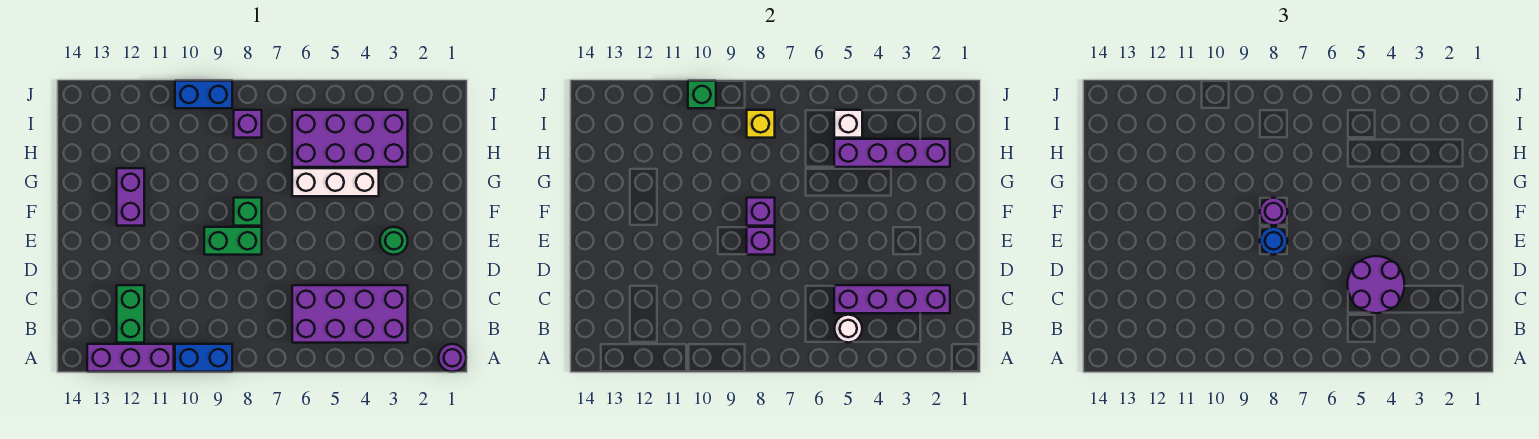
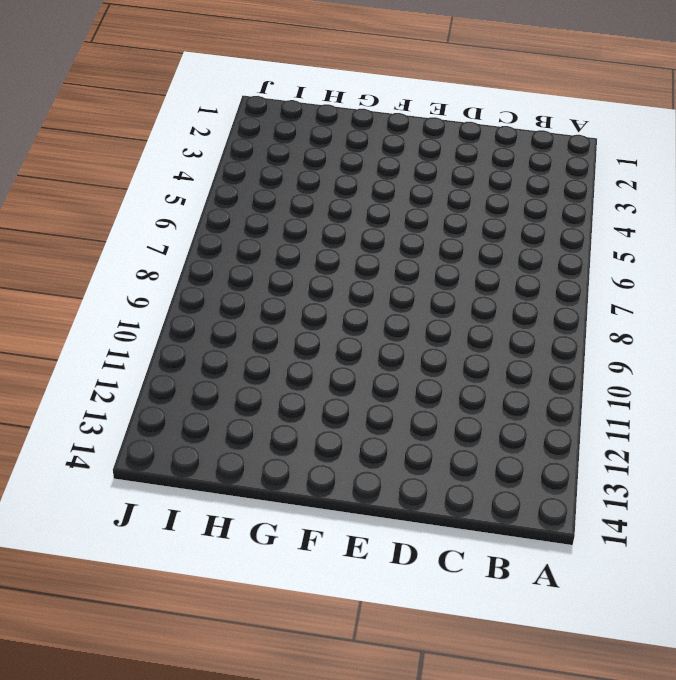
none -> purple 1x1 round brick [439,344,466,372]
none -> blue 1x2 brick [175,344,232,372]
none -> purple 1x3 brick [87,344,174,372]

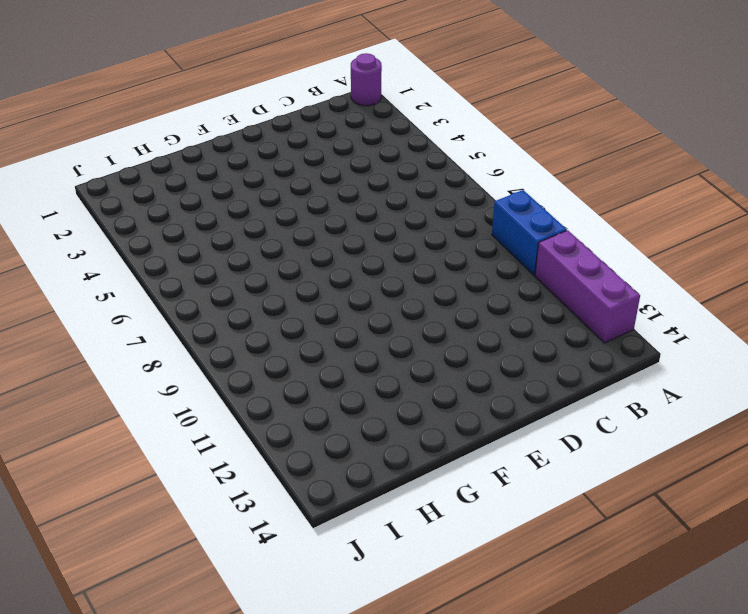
none -> purple 2x4 brick [292,285,408,343]
none -> green 1x2 brick [117,285,144,343]
none -> green 1x1 round brick [380,227,408,255]

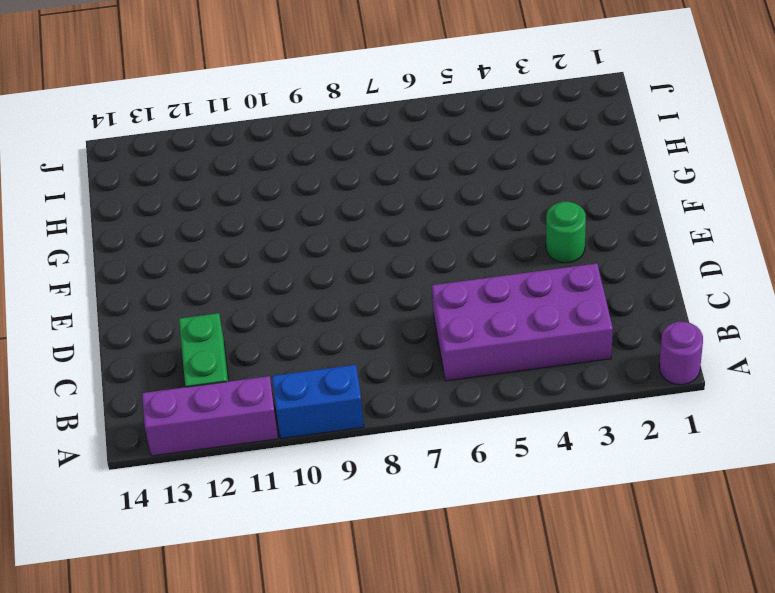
none -> green 1x2 brick [204,227,262,255]
none -> green 1x1 brick [234,198,262,226]
none -> purple 1x2 brick [117,168,144,226]

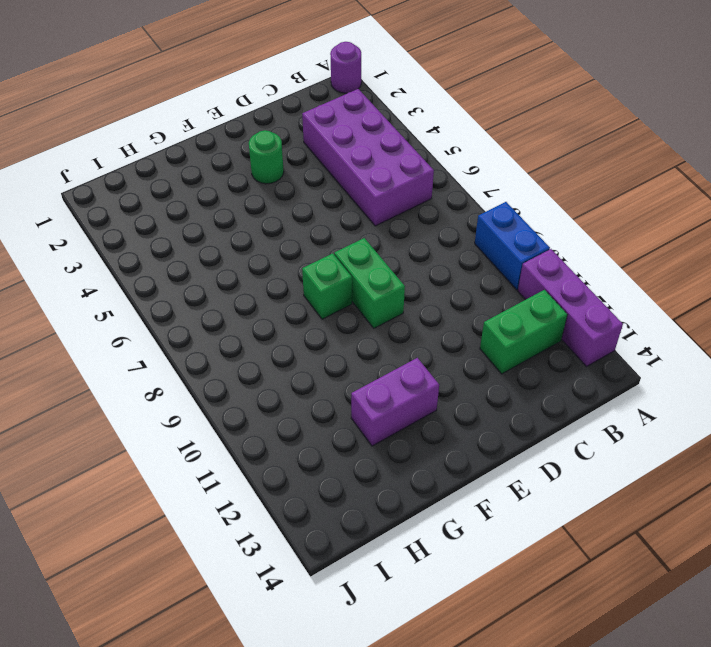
none -> white 1x3 brick [292,168,379,196]
none -> purple 2x4 brick [292,110,408,167]
none -> purple 1x1 brick [234,110,262,138]

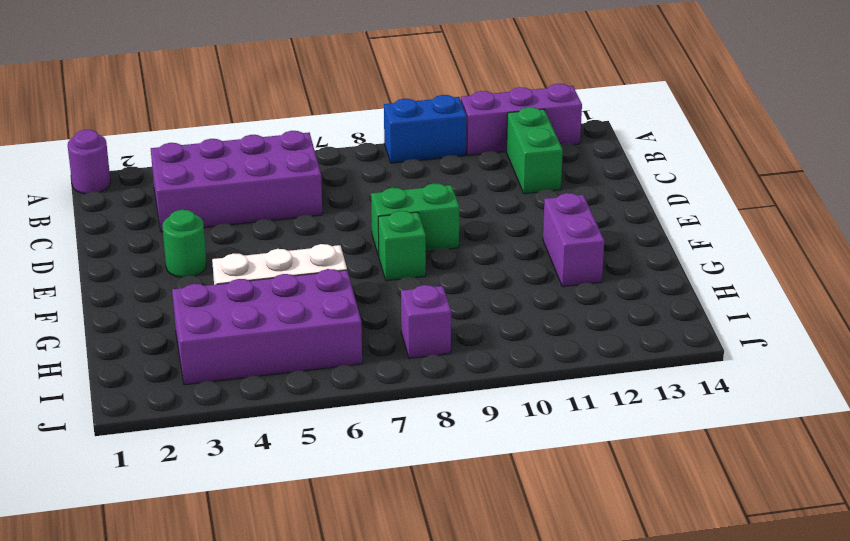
none -> blue 1x2 brick [175,81,232,108]
none -> white 1x1 round brick [834,315,862,343]
none -> purple 1x4 brick [834,285,950,313]

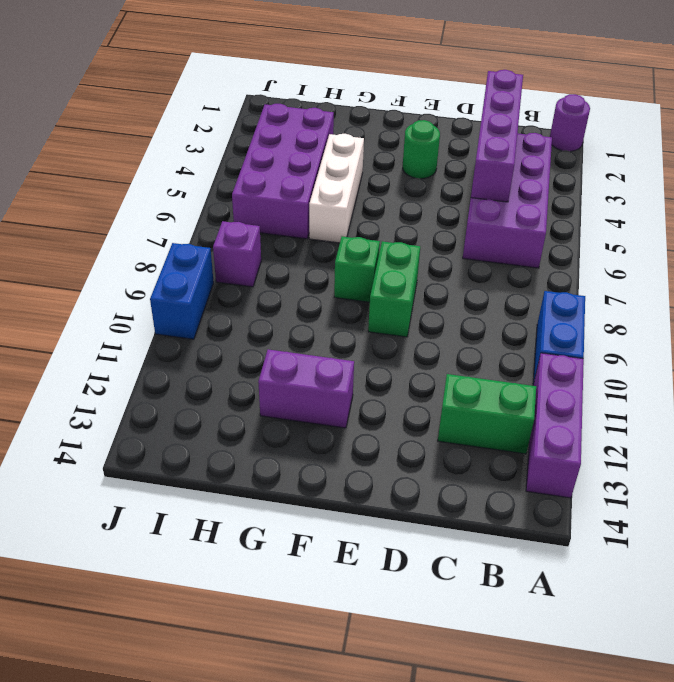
none -> white 1x1 round brick [834,315,862,343]
none -> purple 1x1 brick [747,227,775,255]
none -> purple 1x1 brick [747,198,775,226]

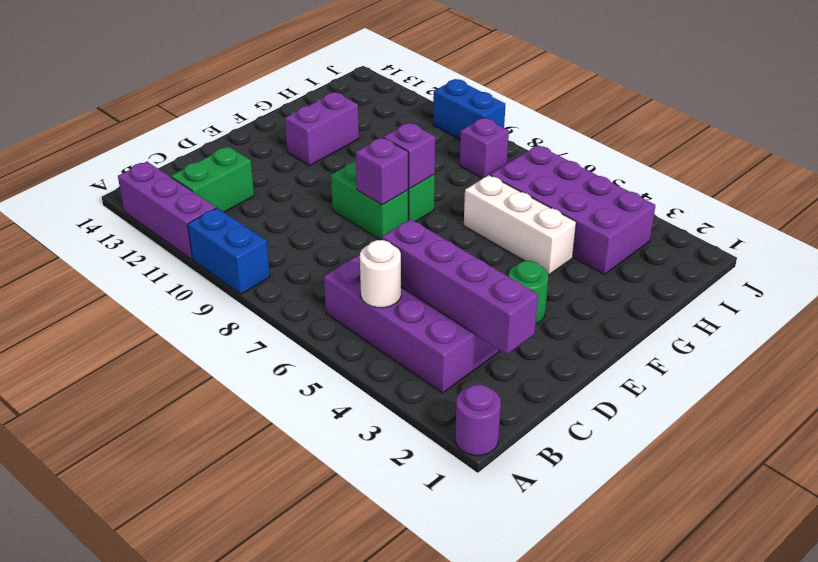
none -> purple 1x4 brick [834,139,950,167]
none -> white 1x1 brick [834,110,862,138]
none -> yellow 1x1 brick [747,110,775,138]

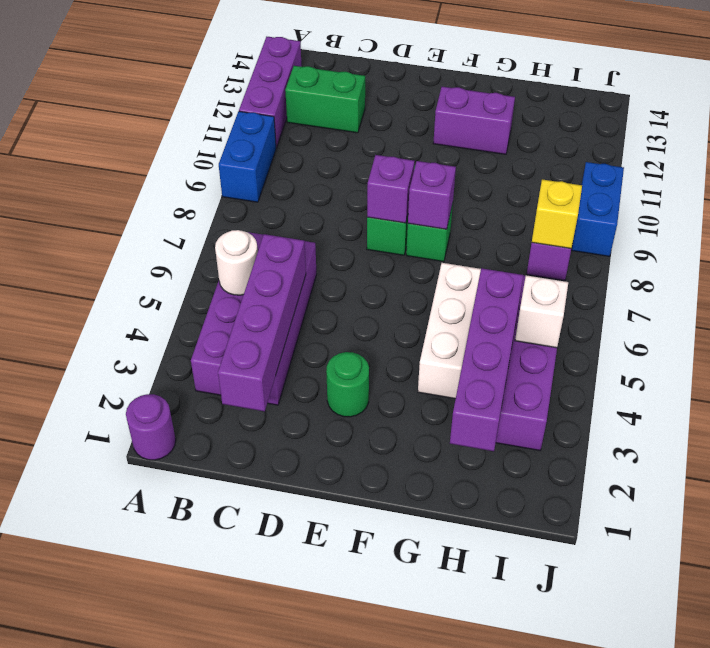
none -> green 1x1 brick [688,81,716,108]
none -> purple 2x2 round brick [1347,256,1405,313]
none -> blue 1x1 round brick [1260,227,1287,255]

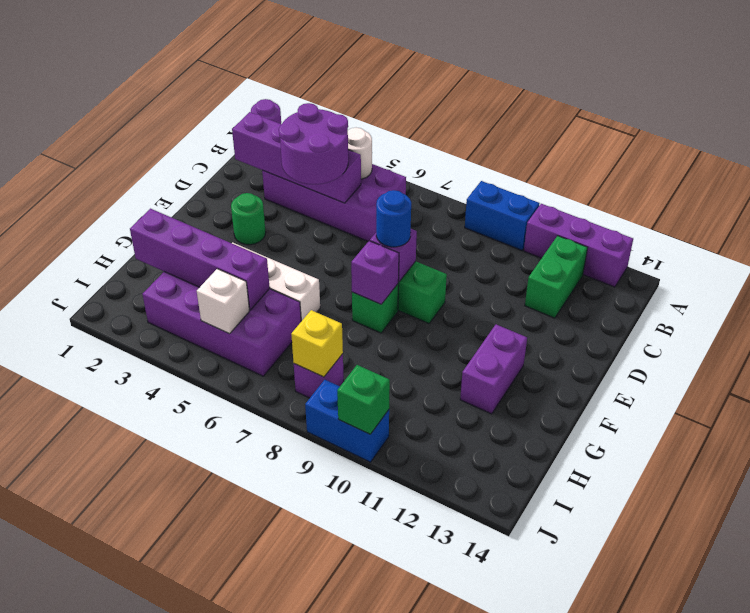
none -> purple 1x1 round brick [1260,198,1287,225]

